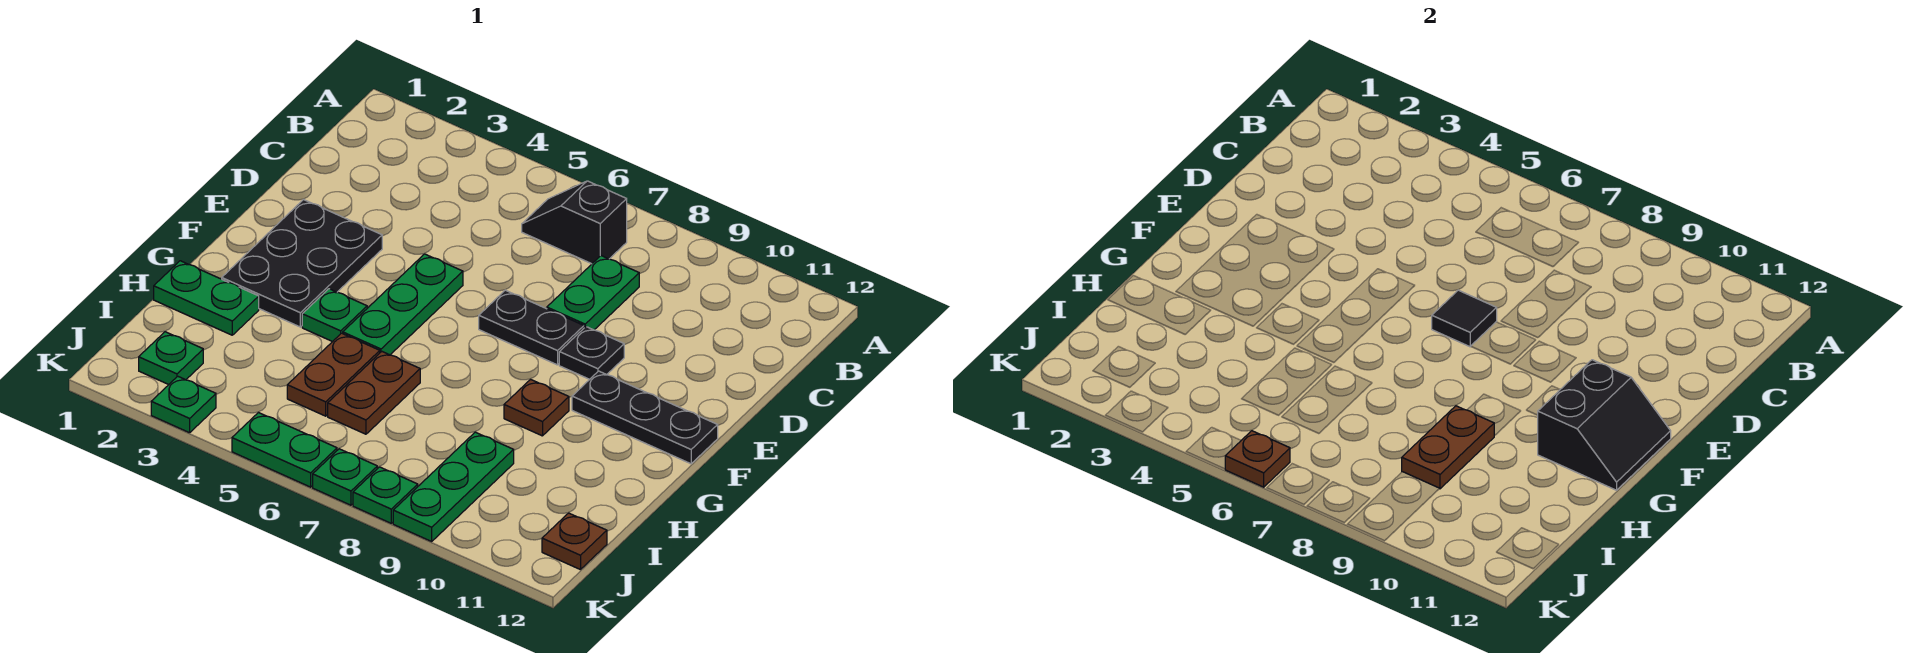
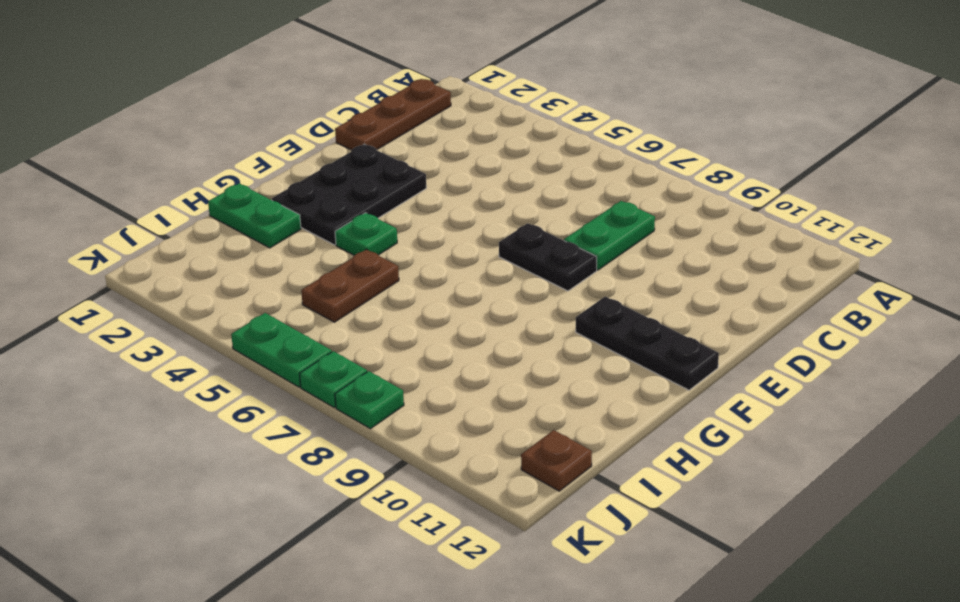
brown 1x3 plate [335,79,451,150] -> none
none -> black 1x2 slope [522,181,627,264]
none -> green 1x3 plate [343,254,463,355]
none -> black 1x1 plate [559,327,624,379]

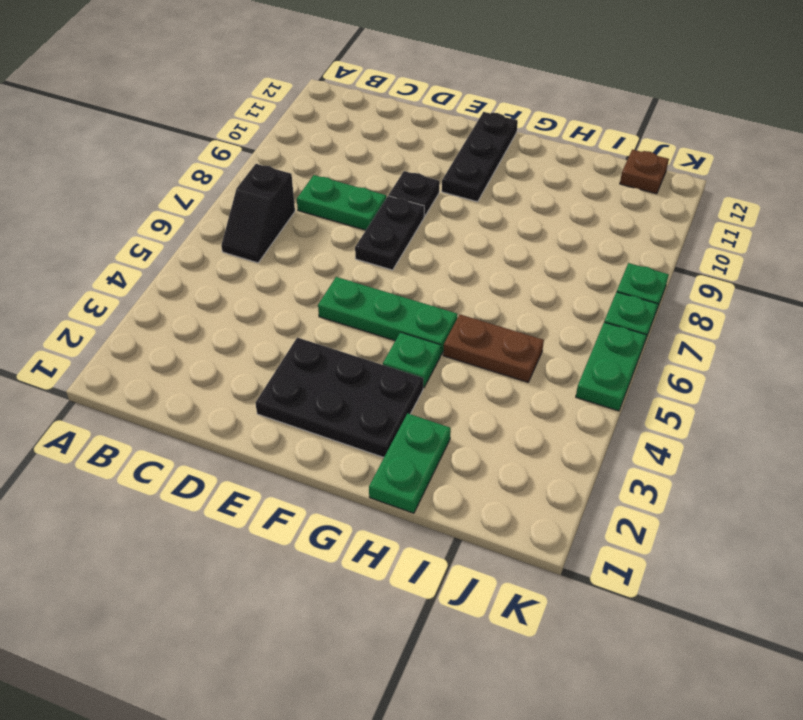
none -> brown 1x1 plate [504,379,569,436]
none -> brown 1x2 plate [328,352,420,434]
none -> green 1x3 plate [393,432,514,541]

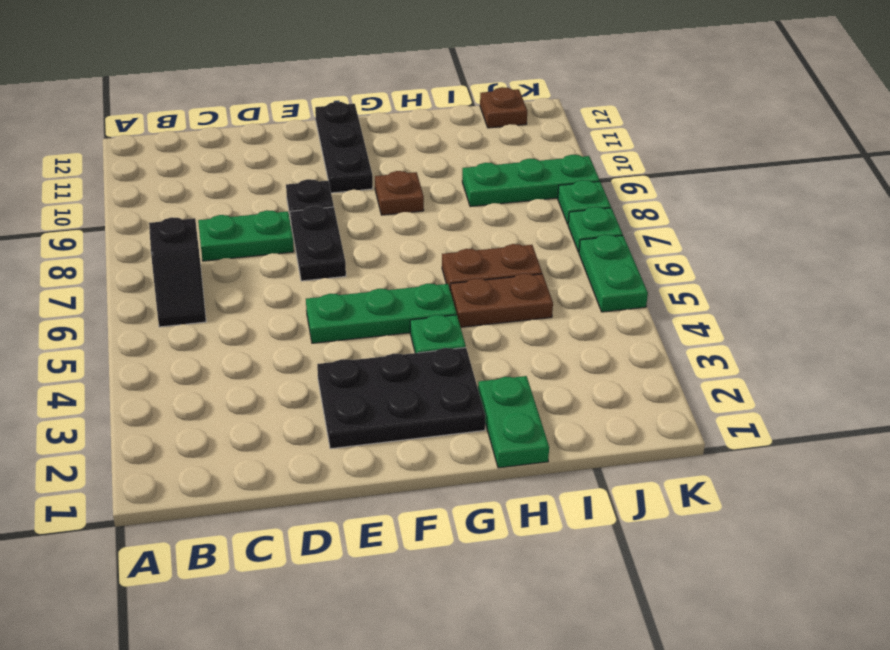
none -> green 1x1 plate [139,332,203,385]
none -> green 1x1 plate [151,376,216,433]
none -> black 1x1 tile [1432,290,1497,347]

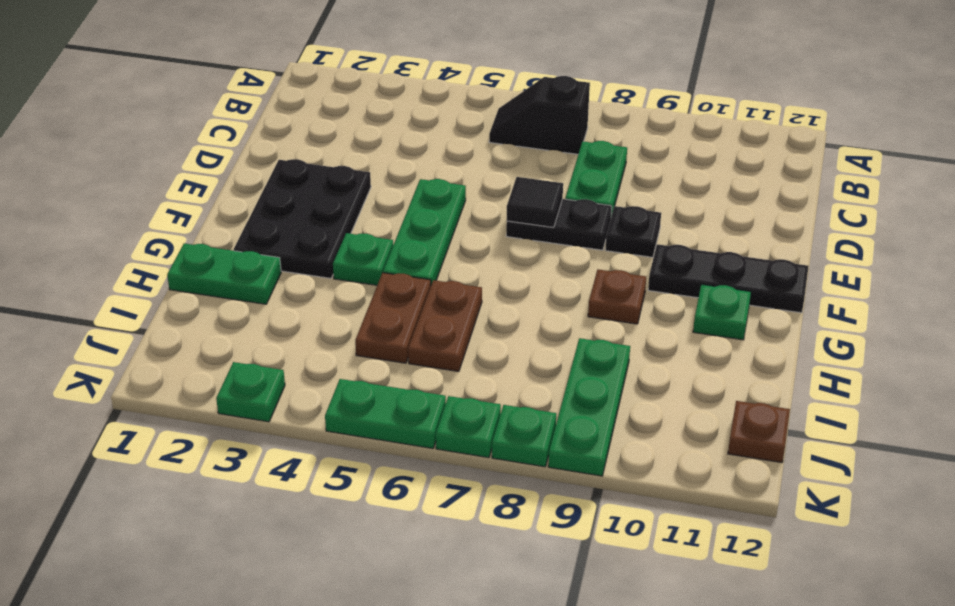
green 1x1 plate [693,284,751,340] -> green 1x1 plate moved to [139,332,203,385]
none -> black 2x2 slope [1538,360,1671,490]
none -> brown 1x2 plate [1402,406,1494,489]
none -> brown 1x1 plate [1225,431,1290,487]

